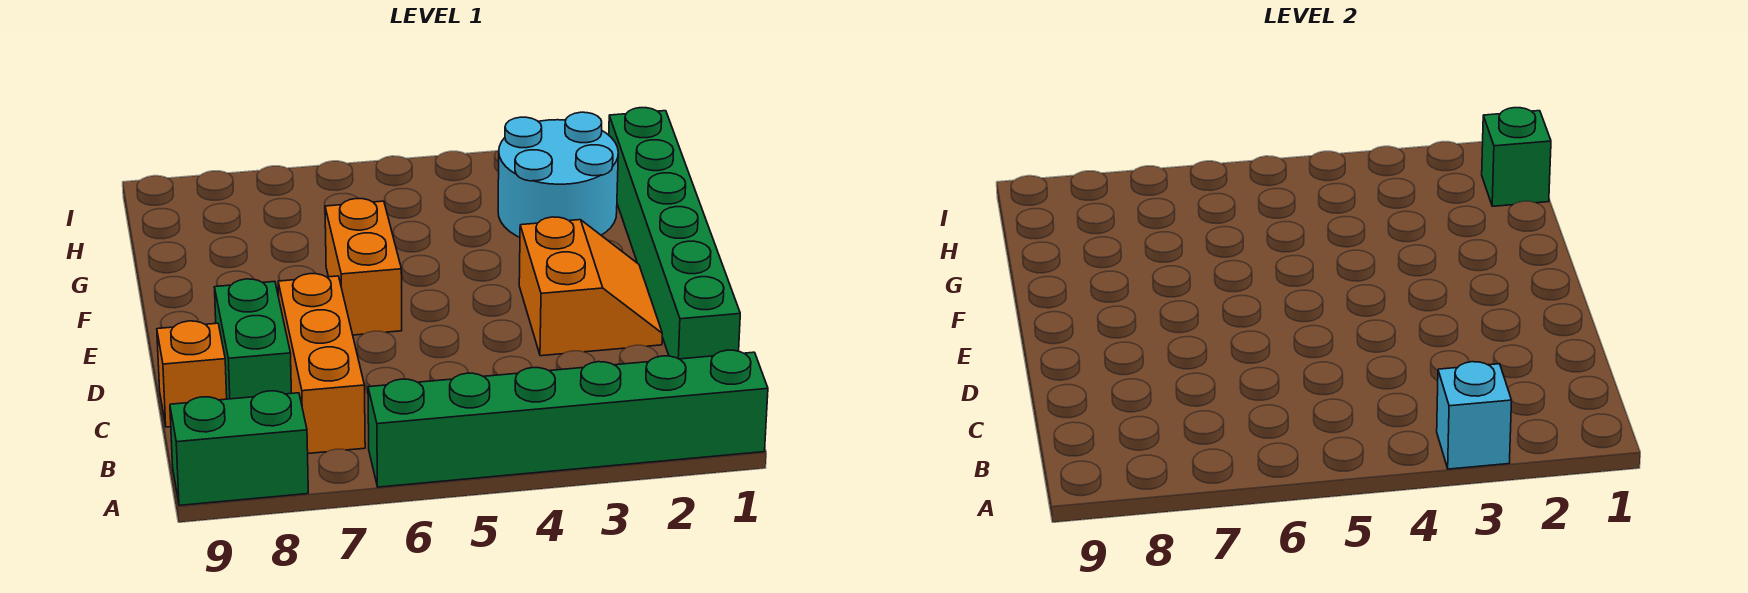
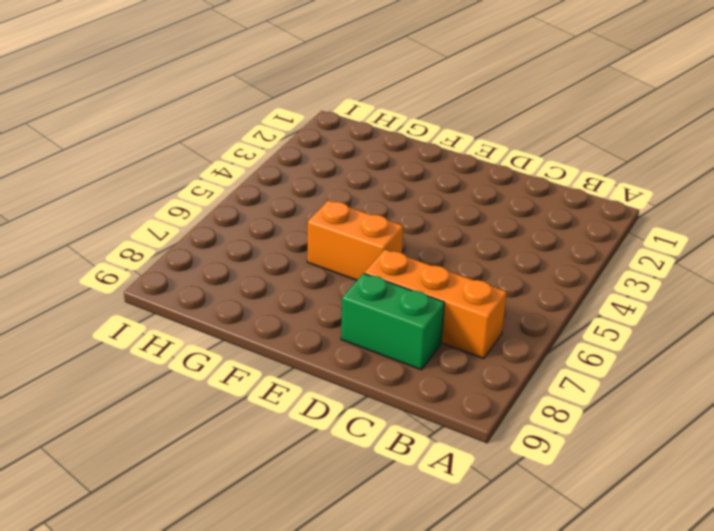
none -> green 1x6 brick [368,350,768,487]
none -> green 1x2 brick [170,391,308,505]

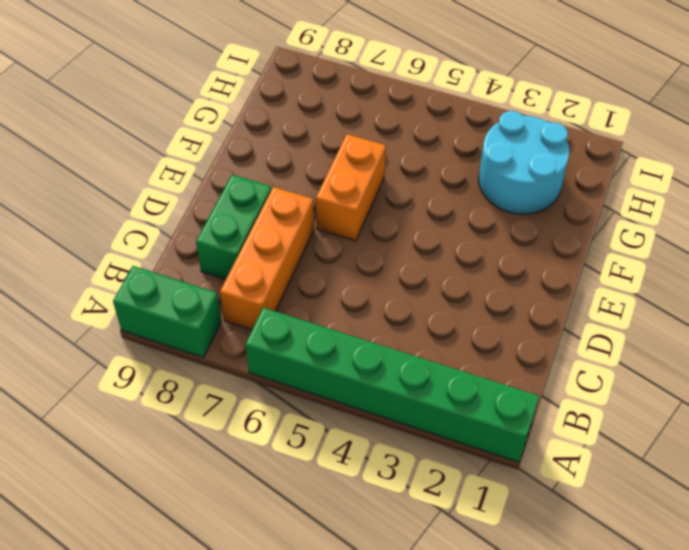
none -> green 1x6 brick [609,108,740,359]
none -> orange 1x1 brick [157,321,227,427]

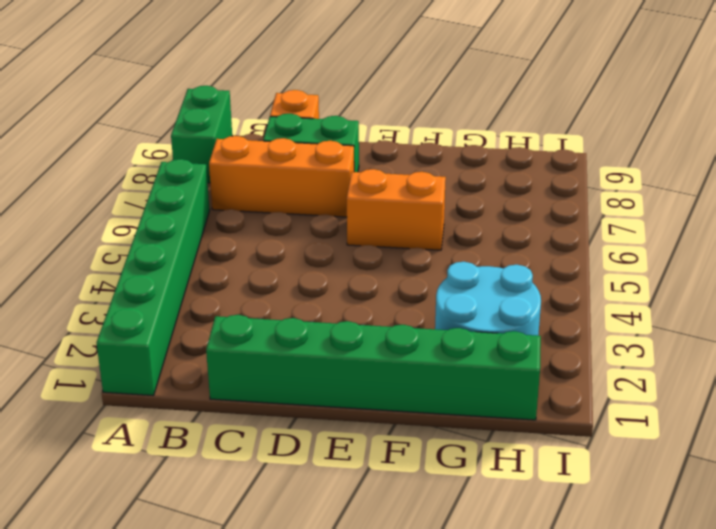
none -> orange 2x2 slope [519,217,662,356]
none -> cyan 1x1 brick [1437,362,1512,469]

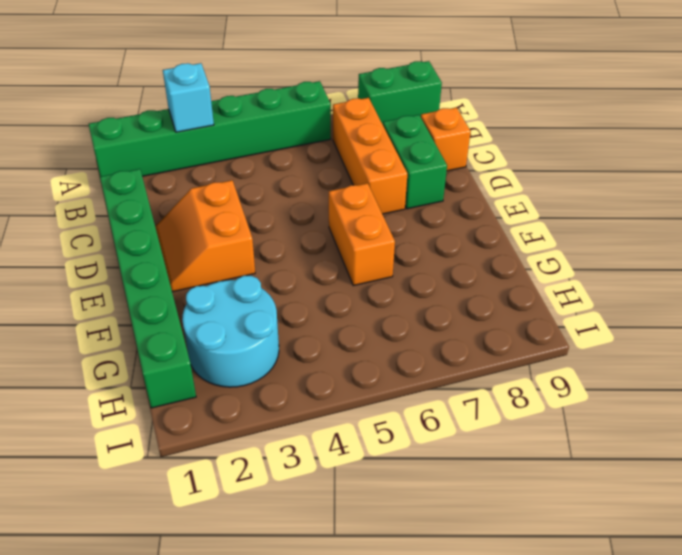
none -> green 1x1 brick [1482,108,1551,206]

